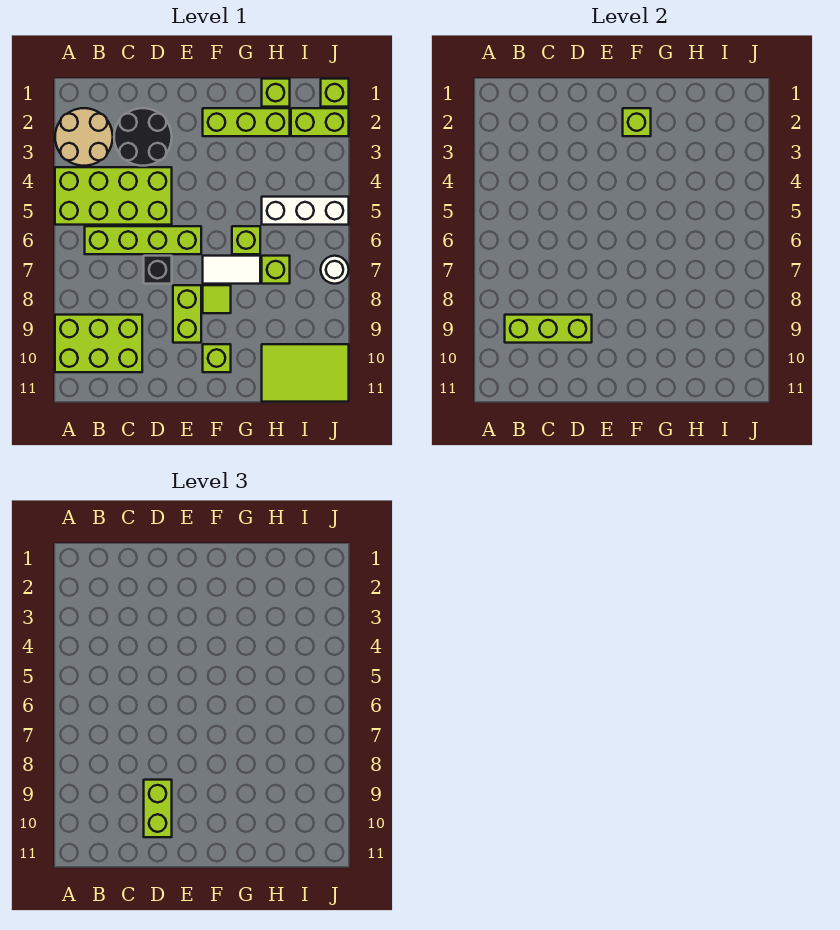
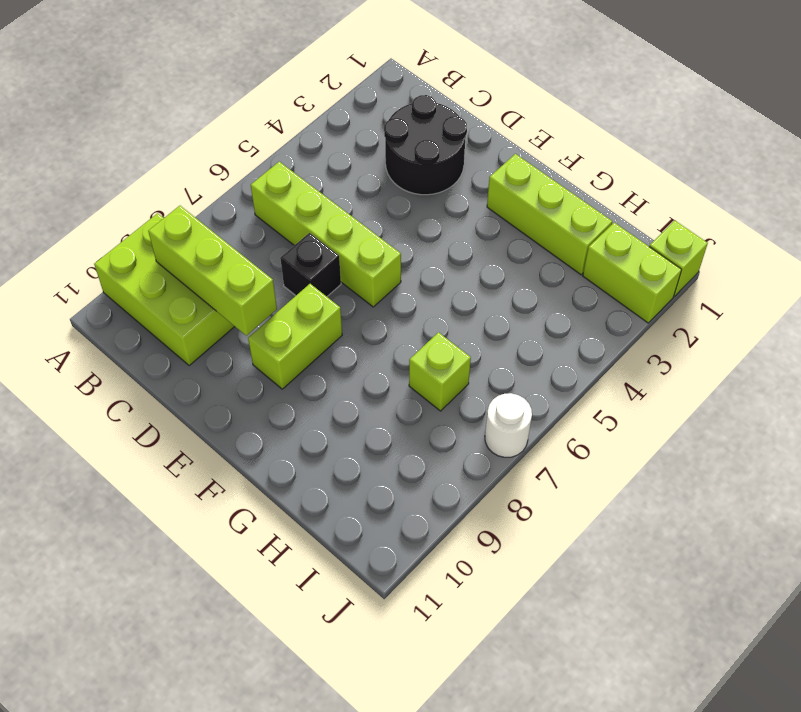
none -> tan 2x2 round brick [55,108,113,166]
none -> lime 2x4 brick [55,167,172,225]
none -> white 1x2 tile [203,256,260,284]

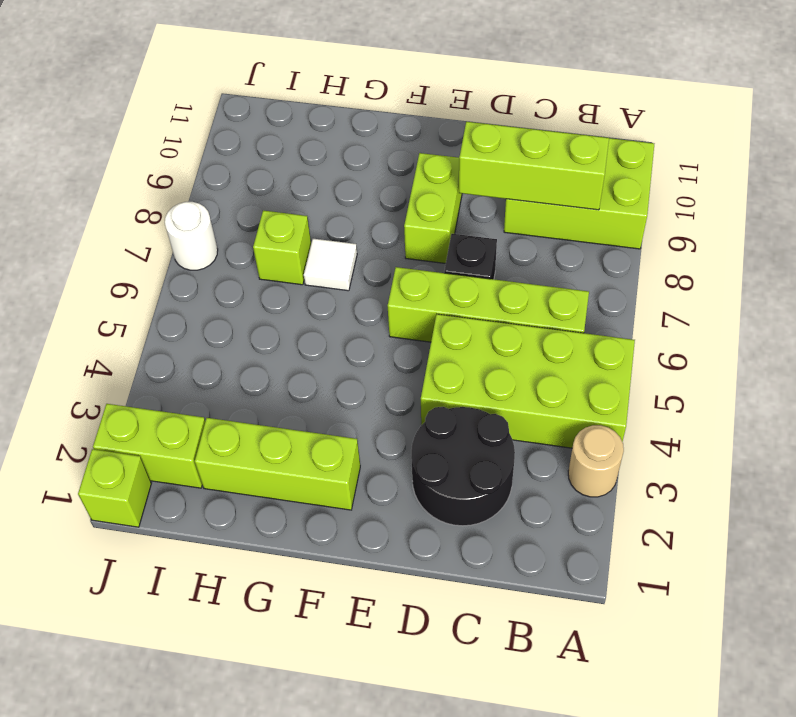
tan 1x1 round brick [568,425,624,497] -> tan 2x2 round brick [55,108,113,166]
white 1x1 tile [304,239,357,291] -> white 1x2 tile [203,256,260,284]
none -> lime 1x1 tile [203,285,231,313]
none -> lime 1x1 brick [203,344,231,372]
none -> lime 1x1 brick [232,226,260,254]

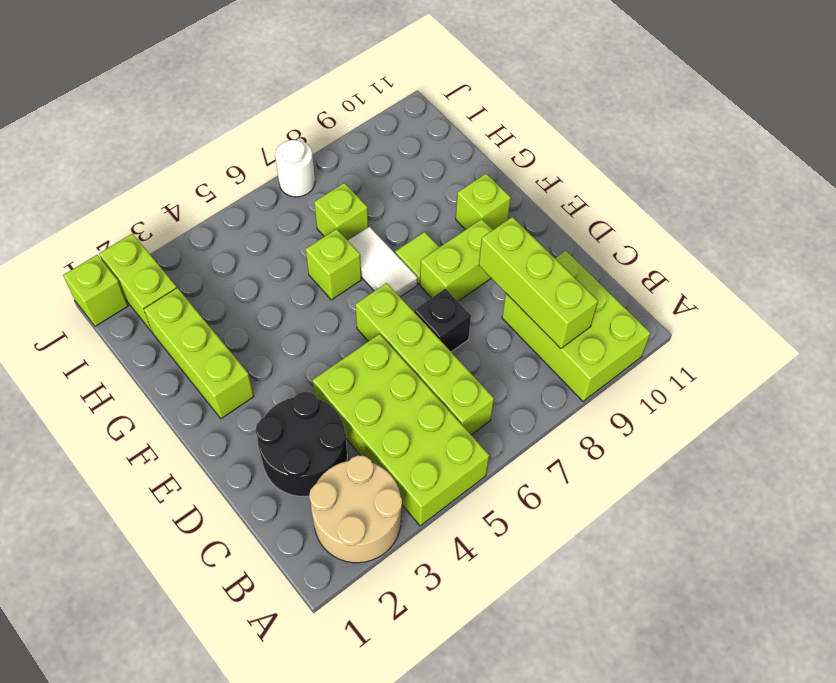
none -> lime 1x1 brick [262,79,290,107]
none -> white 1x3 brick [262,197,349,225]
none -> lime 2x3 tile [262,344,349,402]

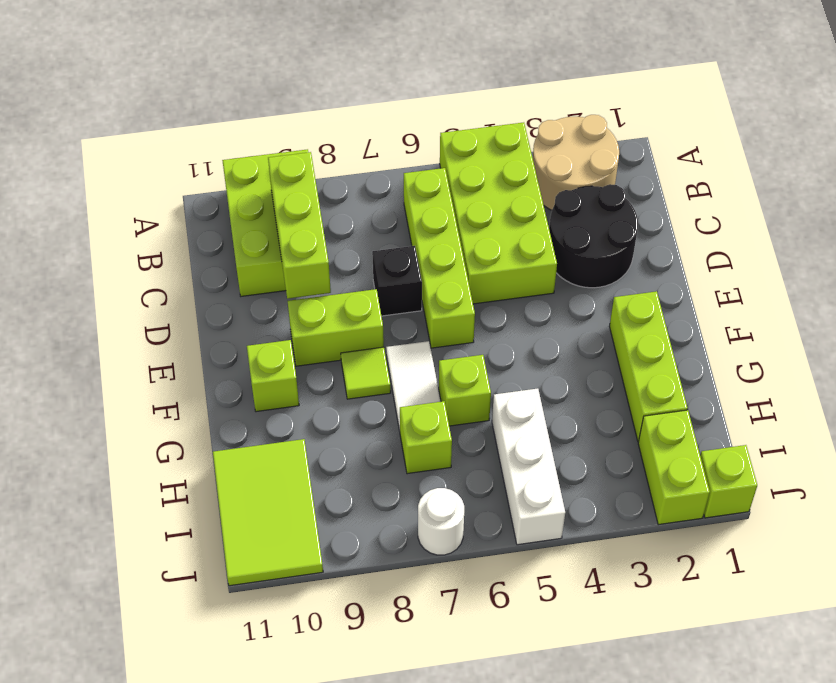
none -> lime 1x1 brick [262,79,290,107]
none -> lime 1x1 brick [623,108,651,136]
none -> lime 1x2 brick [144,780,172,837]

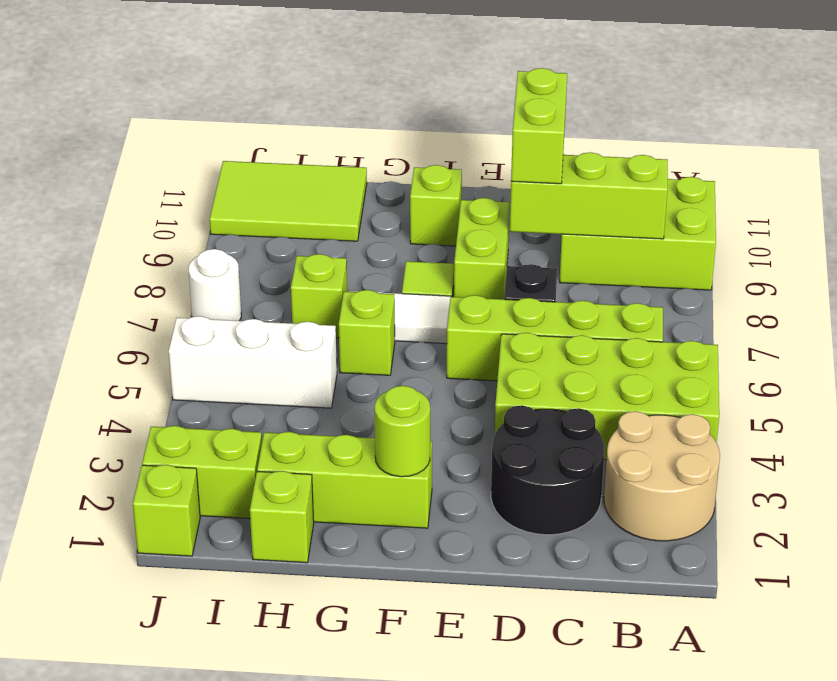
lime 1x1 round brick [375,386,430,477] -> lime 1x1 brick [623,108,651,136]

